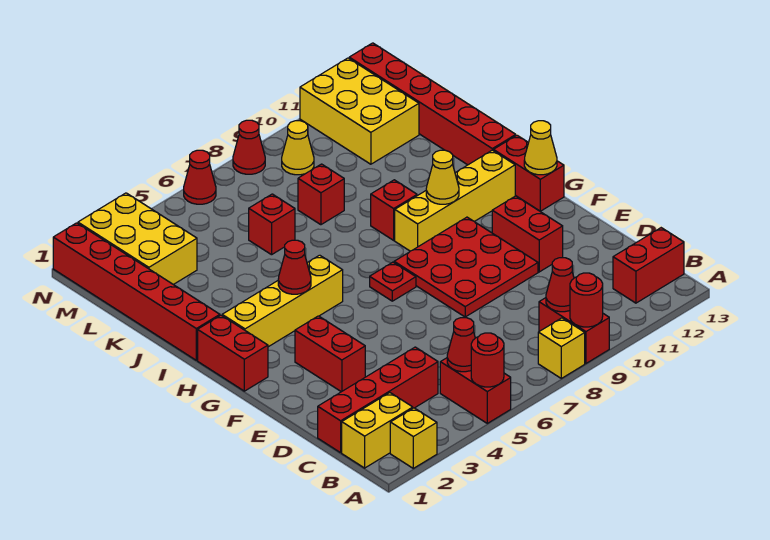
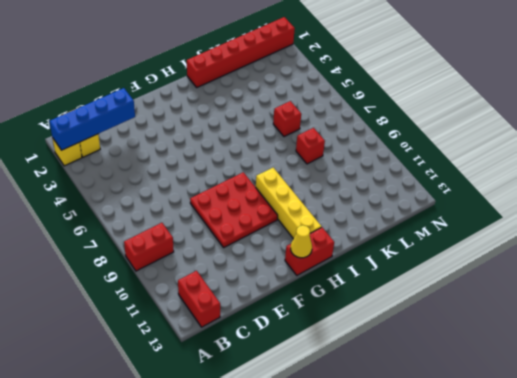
blue 1x4 brick [50,88,135,150] -> none
none -> red 1x2 brick [440,358,511,423]
none -> yellow 1x1 brick [538,318,585,378]
none -> red 1x4 brick [318,347,438,453]
none -> red 1x2 brick [295,316,365,392]

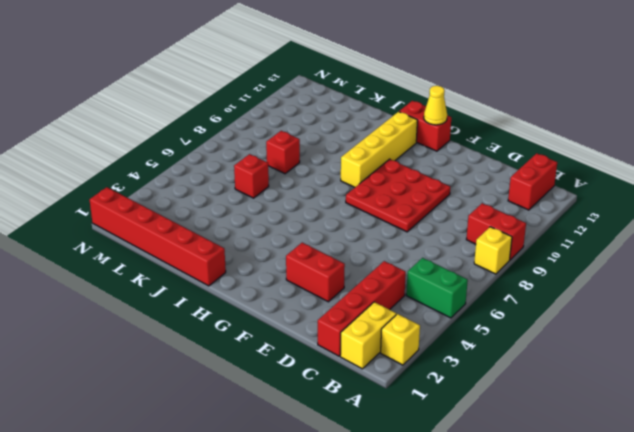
green 1x2 brick [406,258,468,318] -> red 1x2 brick [440,358,511,423]
none -> red 1x2 brick [492,196,563,272]
none -> red 1x2 brick [198,315,268,391]
none -> red 1x1 plate [370,262,416,301]
none -> yellow 1x4 brick [222,255,343,347]

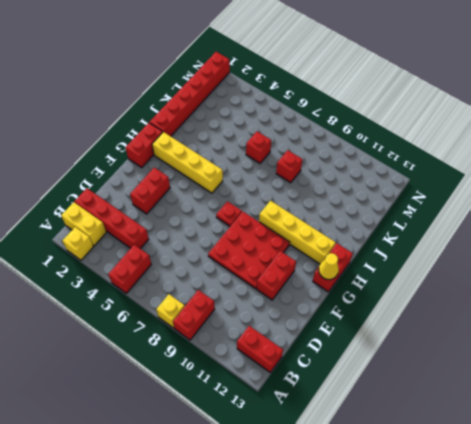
none -> red 1x1 brick [371,180,417,240]
none -> red 1x6 brick [349,43,516,165]
none -> yellow 2x3 brick [78,193,197,285]
none -> yellow 2x3 brick [300,58,419,164]

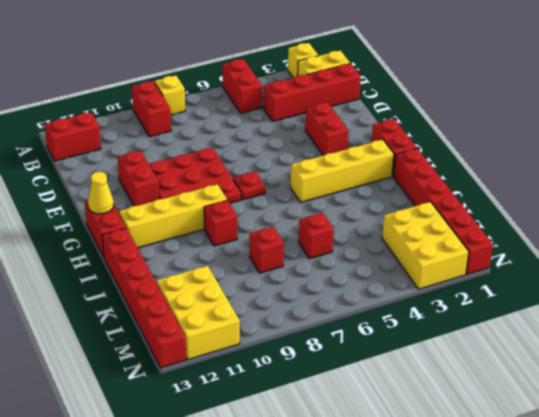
none -> yellow 1x1 cone [282,121,314,175]
none -> red 1x1 cone [184,150,216,204]
none -> red 1x1 cone [233,120,265,174]
none -> red 1x1 round brick [471,333,504,387]

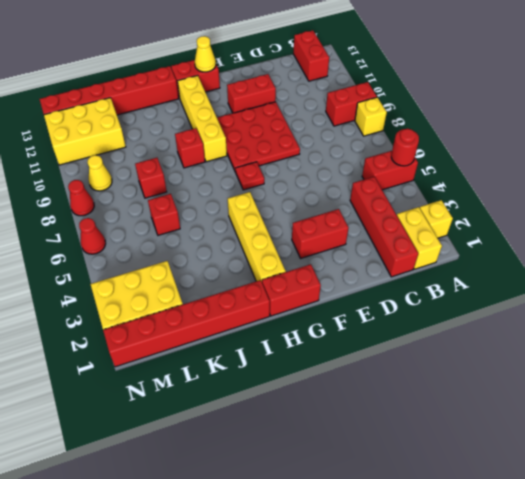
none -> red 1x1 round brick [570,273,603,327]
none -> red 1x1 cone [447,318,475,372]
none -> red 1x1 cone [546,258,574,312]
none -> red 1x1 cone [278,240,311,294]

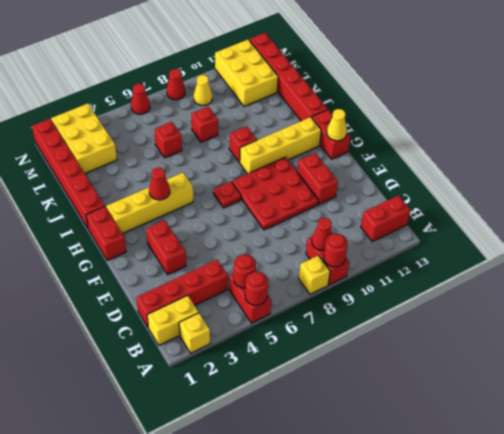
red 1x1 round brick [234,254,256,288] -> red 1x1 cone [447,318,475,372]
none -> yellow 1x1 cone [426,150,459,204]

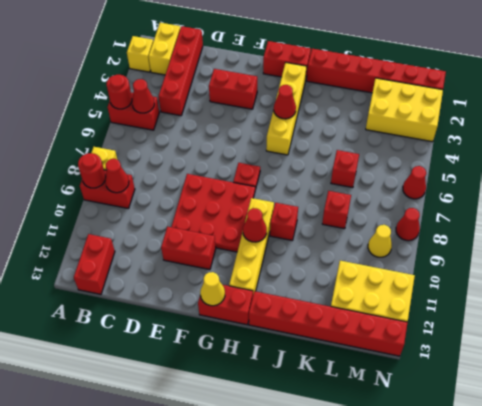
red 1x1 cone [243,208,267,242] -> yellow 1x1 cone [426,150,459,204]

